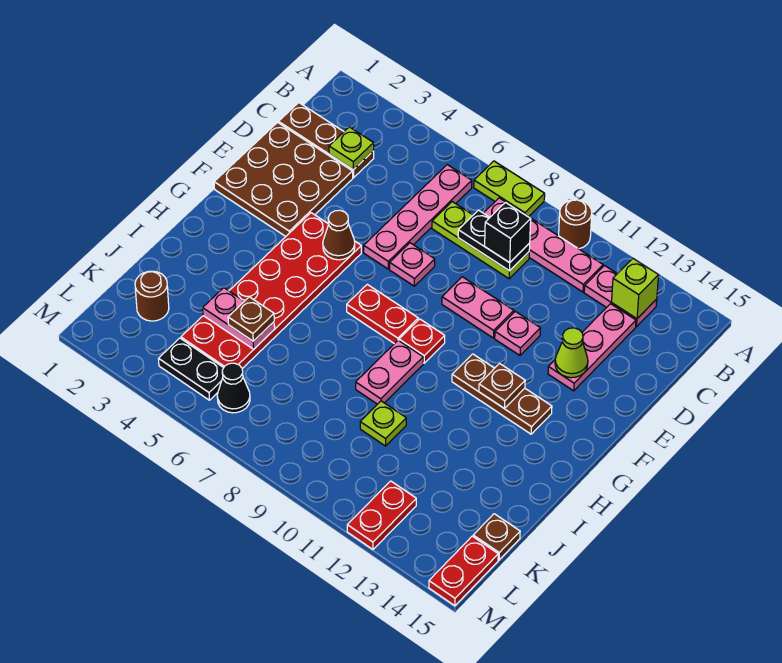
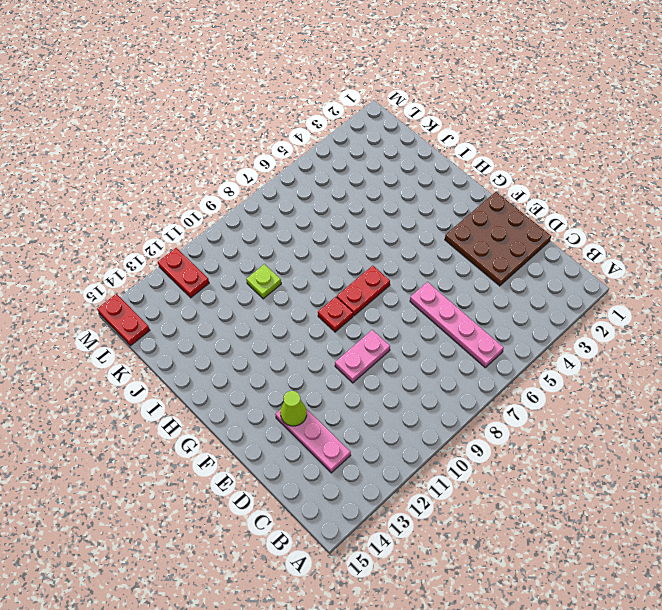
none -> lime 1x2 plate [474,161,545,217]
none -> brown 1x1 round brick [559,200,592,249]
none -> pink 1x4 plate [484,198,603,292]
none -> pink 1x2 plate [584,266,657,327]

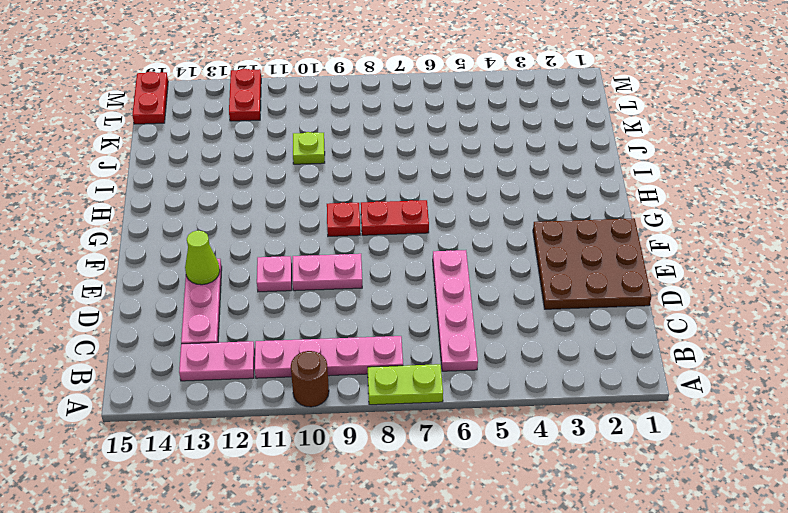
none -> brown 1x3 plate [279,103,374,178]
none -> lime 1x3 plate [432,202,529,279]
none -> pink 1x1 plate [390,243,435,286]
none -> red 2x6 plate [181,213,361,369]

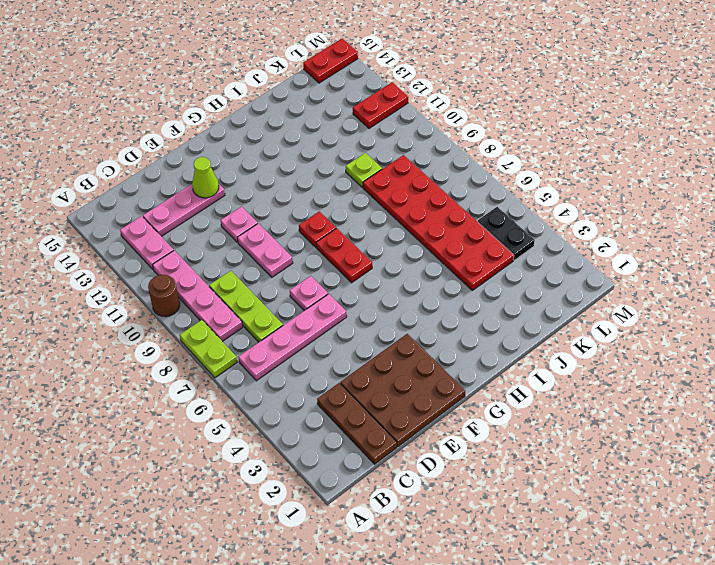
red 2x6 plate [363,155,514,290] -> red 2x6 plate turned to [181,213,361,369]
none -> brown 1x3 plate [452,354,552,434]
none -> pink 1x2 plate [356,340,423,404]
none -> brown 1x1 round brick [135,271,169,321]
none -> brown 1x1 plate [473,514,520,560]

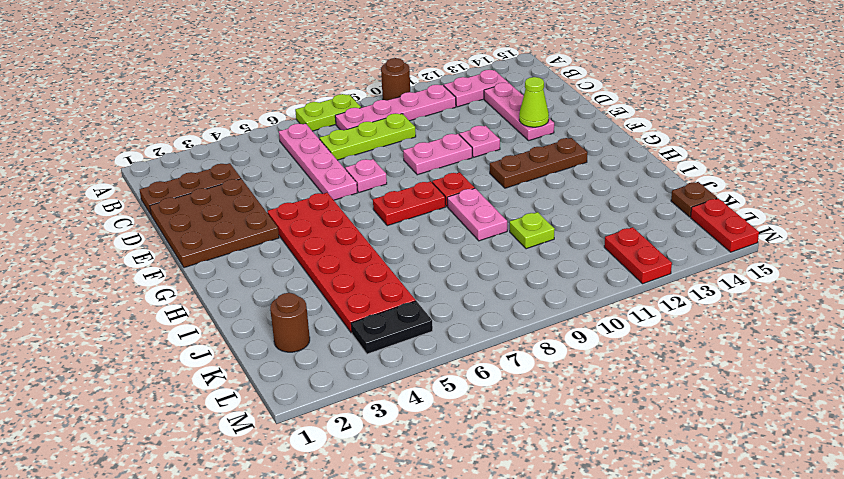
none -> black 1x1 cone [217,363,250,413]
none -> lime 1x1 brick [612,259,659,319]
none -> lime 1x1 plate [329,127,374,170]
none -> black 1x2 plate [458,210,530,271]

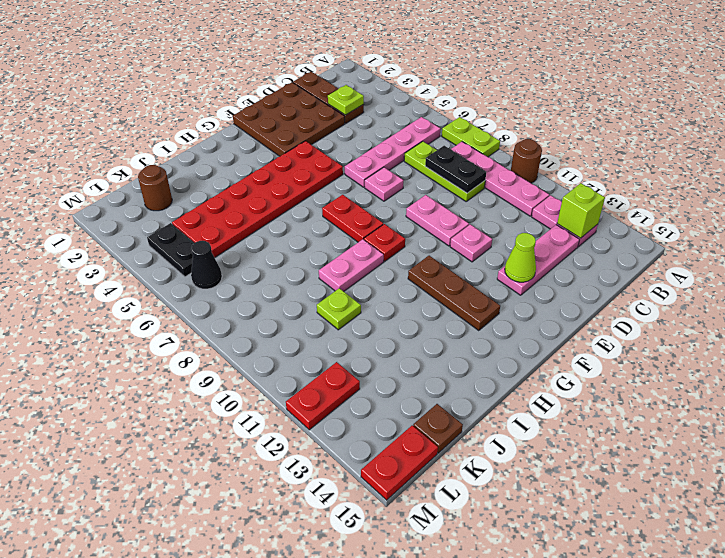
none -> brown 1x1 cone [323,210,355,260]
none -> brown 1x1 plate [479,364,525,408]
none -> pink 1x2 plate [203,288,275,349]
none -> black 1x1 brick [485,203,531,263]

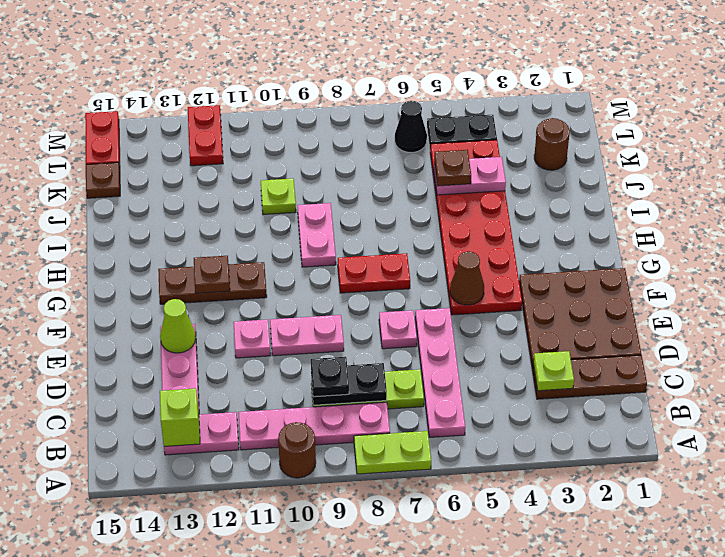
black 1x1 plate [311,357,349,397] -> black 1x1 brick [485,203,531,263]
none -> red 1x1 plate [399,319,445,363]

